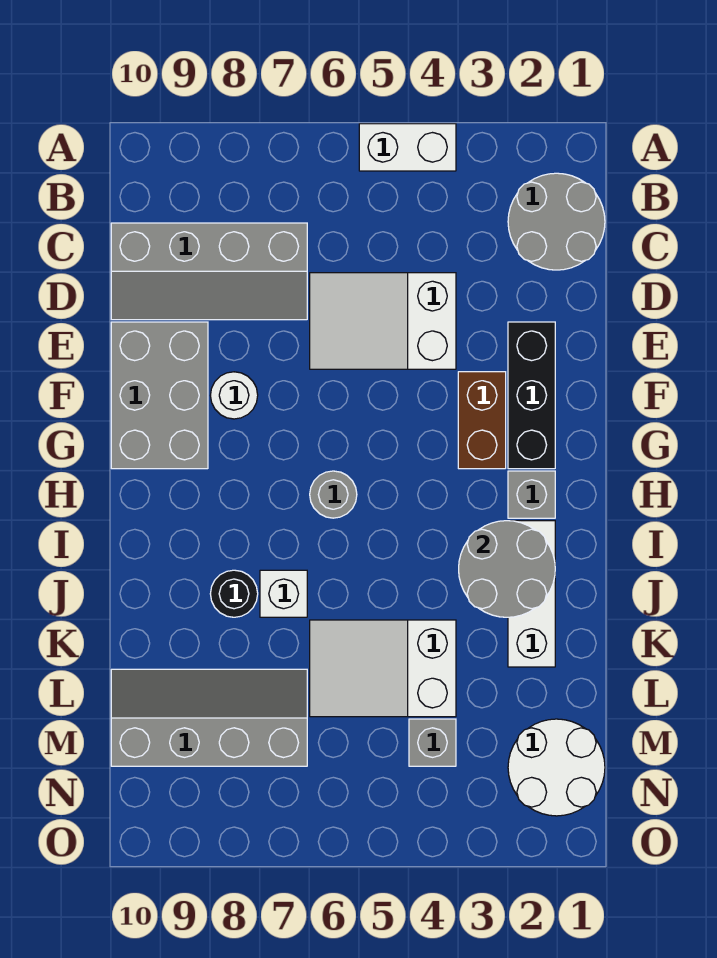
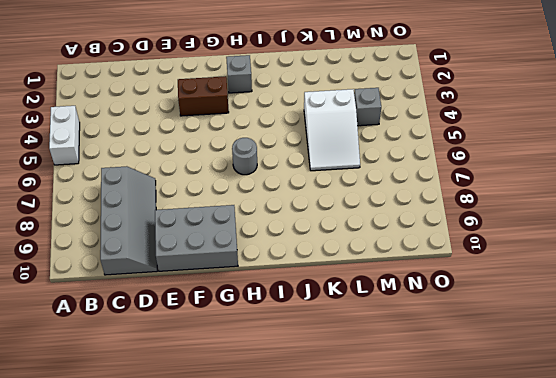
none -> grey 2x2 round brick [508,173,605,270]
none -> white 2x3 slope [310,273,456,369]
none -> black 1x3 brick [508,322,555,469]

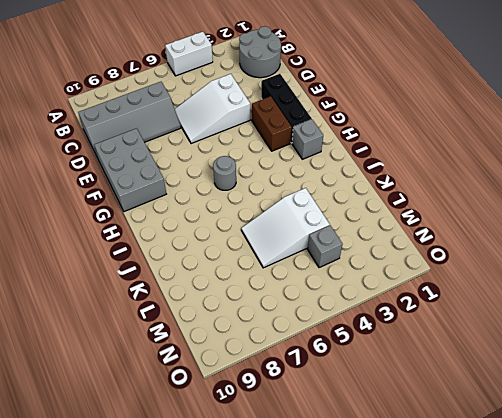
none -> white 1x1 round brick [210,372,258,419]
none -> white 1x3 brick [508,521,555,667]
none -> white 1x1 brick [260,570,307,617]

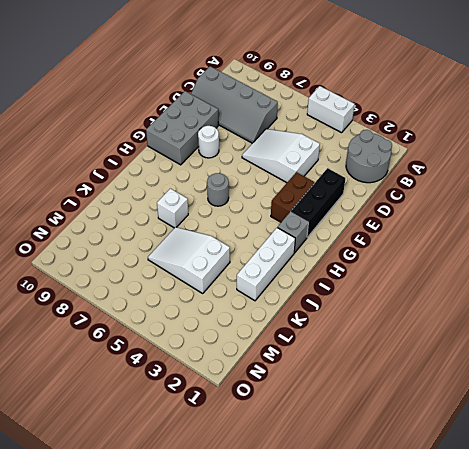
none -> black 1x1 round brick [210,570,258,617]
none -> grey 2x4 slope [111,669,307,766]
none -> white 2x2 round brick [508,719,605,816]

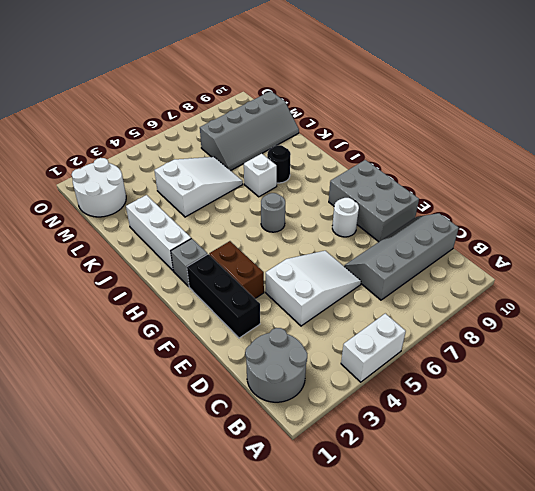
none -> grey 1x1 brick [409,719,456,766]
none -> grey 2x2 round brick [459,521,555,617]

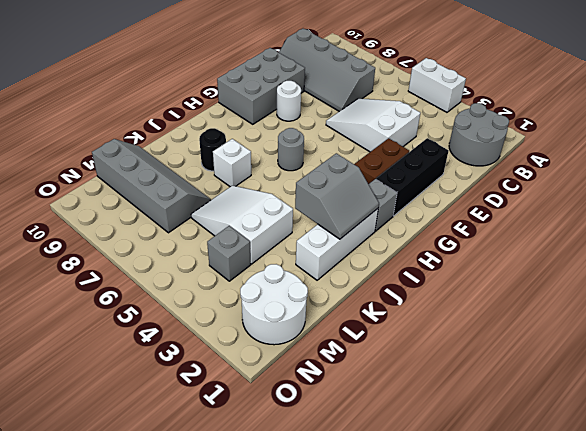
grey 2x2 slope [295,153,379,239] -> grey 2x2 round brick [459,521,555,617]

